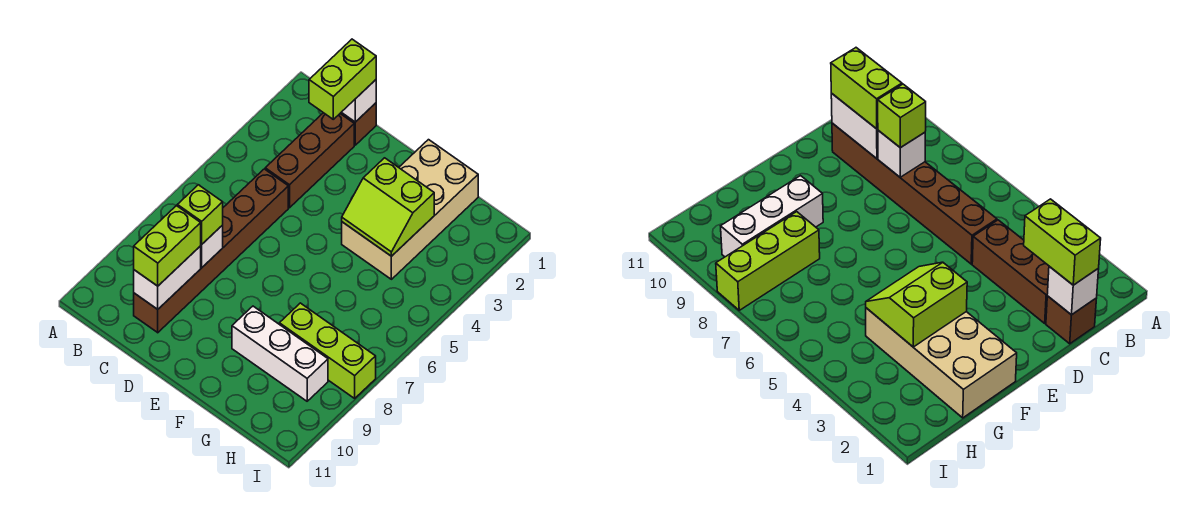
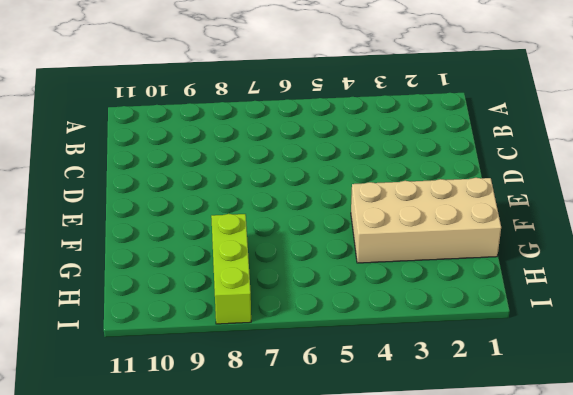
none -> brown 1x1 brick [340,103,376,145]
none -> brown 1x3 brick [265,113,354,208]
none -> brown 1x6 brick [134,169,288,333]

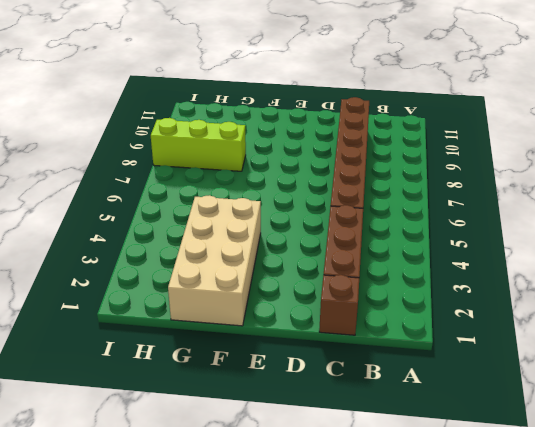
none -> white 1x3 brick [232,306,328,401]
none -> white 1x1 brick [341,80,376,122]
none -> white 1x1 brick [201,225,223,268]

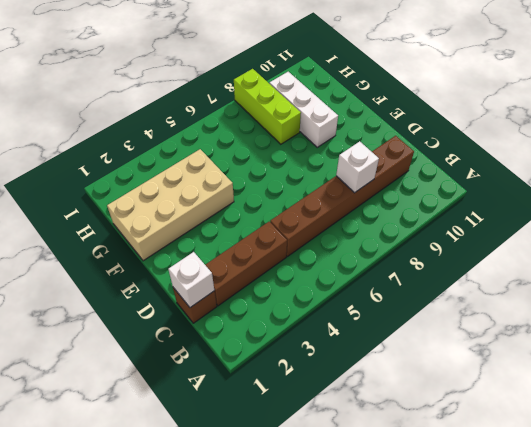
none -> white 1x2 brick [134,246,201,309]
none -> lime 2x2 slope [342,158,434,256]
none -> lime 1x2 brick [309,39,376,119]

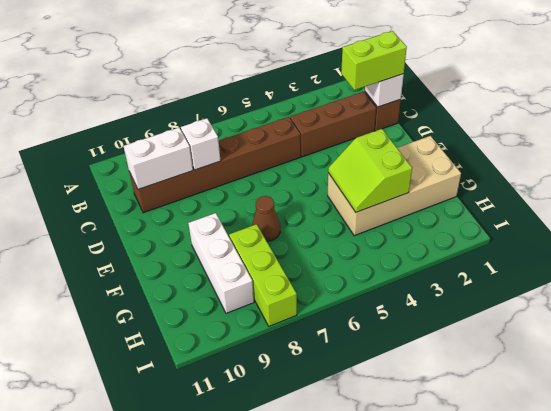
brown 1x1 cone [252,196,280,241] -> none
none -> lime 1x1 brick [177,185,223,244]
none -> lime 1x2 brick [134,206,201,286]

